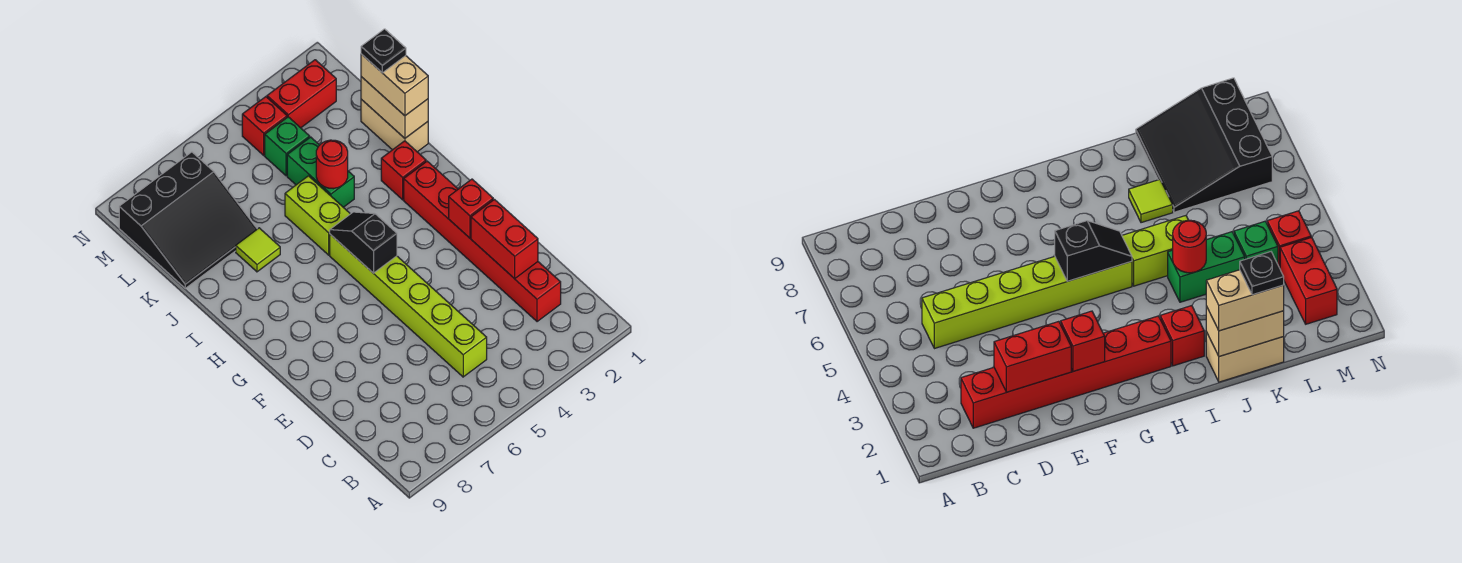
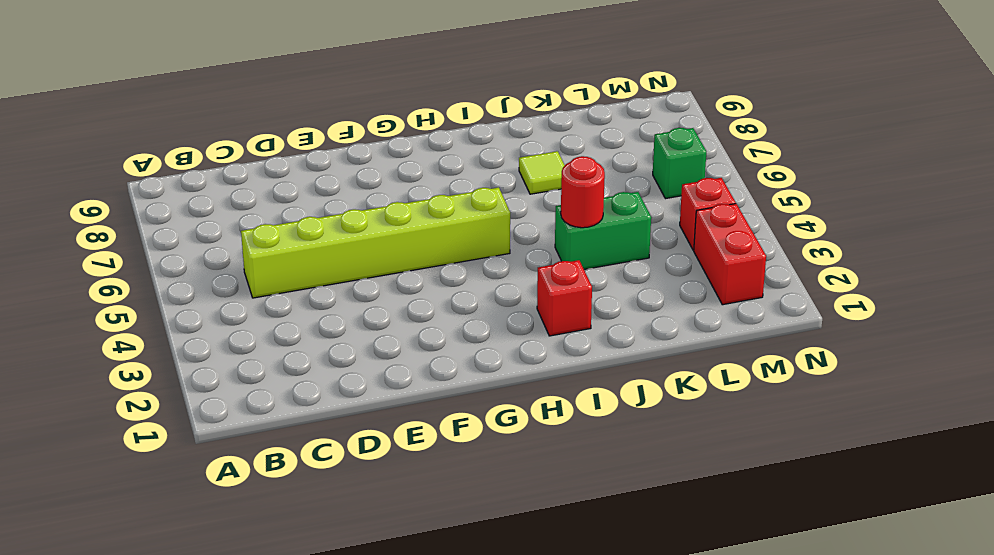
green 1x1 brick [653,128,706,199] -> green 1x1 brick moved to [265,117,310,176]
none -> red 1x6 brick [404,161,561,322]
none -> lime 1x2 brick [285,176,350,255]
none -> tan 1x2 brick [361,99,428,152]

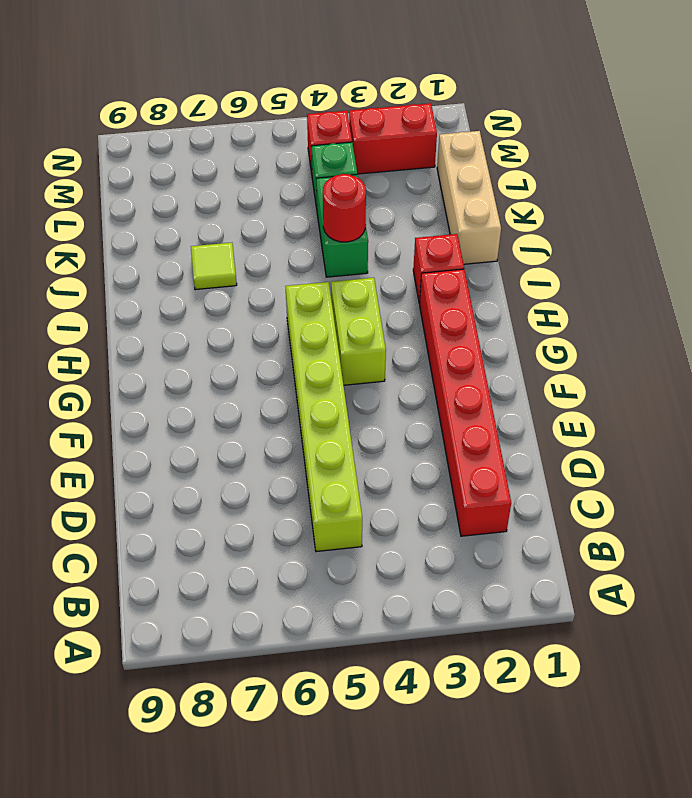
lime 1x2 brick [331,278,386,385] -> lime 1x2 brick moved to [285,176,350,255]
tan 1x3 brick [437,131,501,264] -> tan 1x2 brick [361,99,428,152]
none -> black 3x3 slope [119,152,257,288]
none -> red 1x2 brick [471,199,538,279]
none -> red 1x1 brick [449,179,493,238]

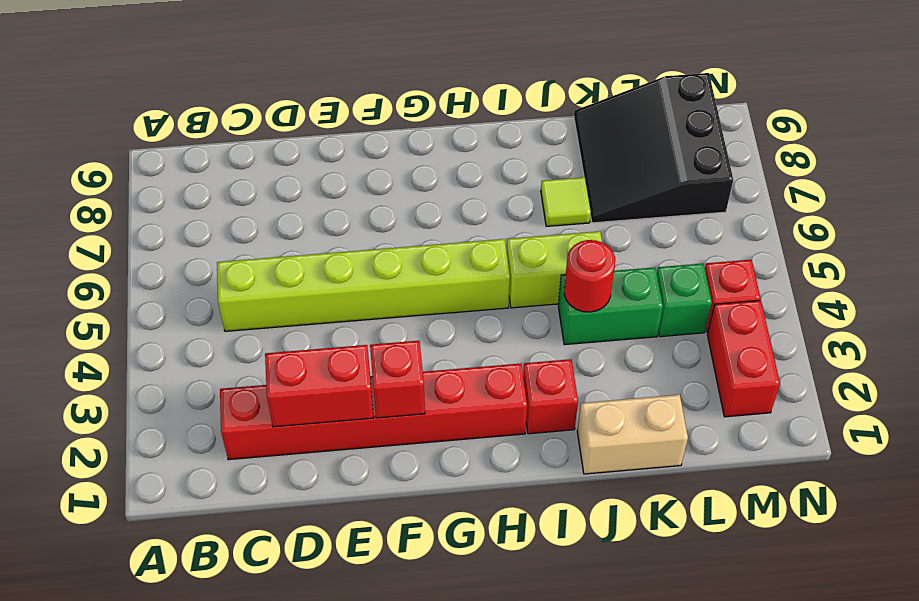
none -> black 1x2 slope [330,212,397,273]
none -> tan 1x2 brick [361,77,428,138]
none -> tan 1x2 brick [361,54,428,116]

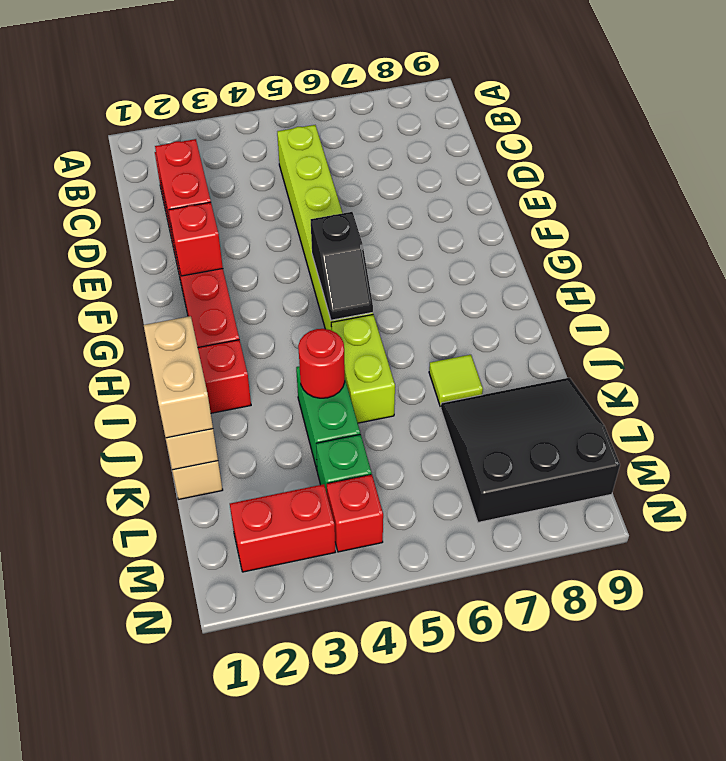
none -> black 1x1 plate [361,29,406,73]

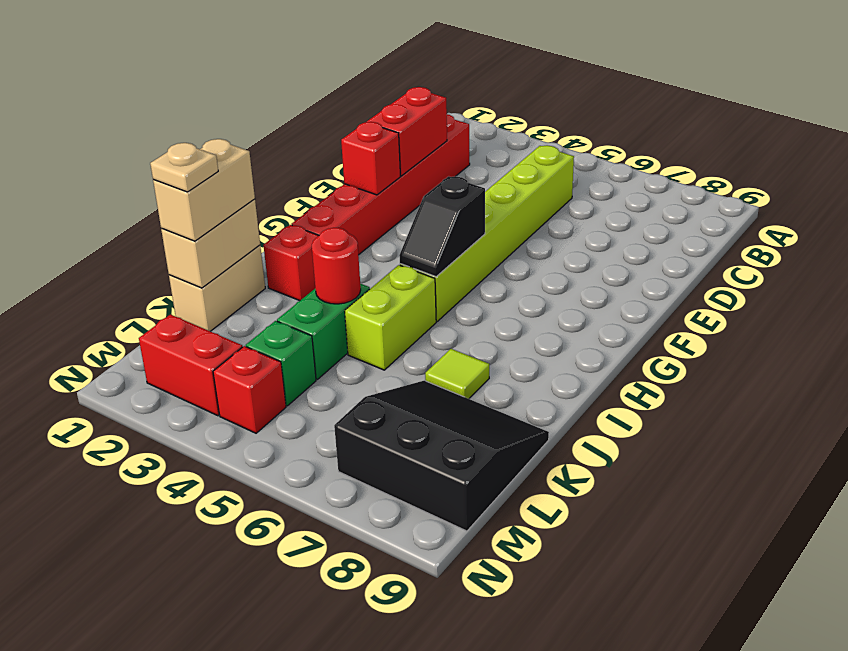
tan 1x1 plate [150,143,218,192] -> black 1x1 plate [361,29,406,73]

